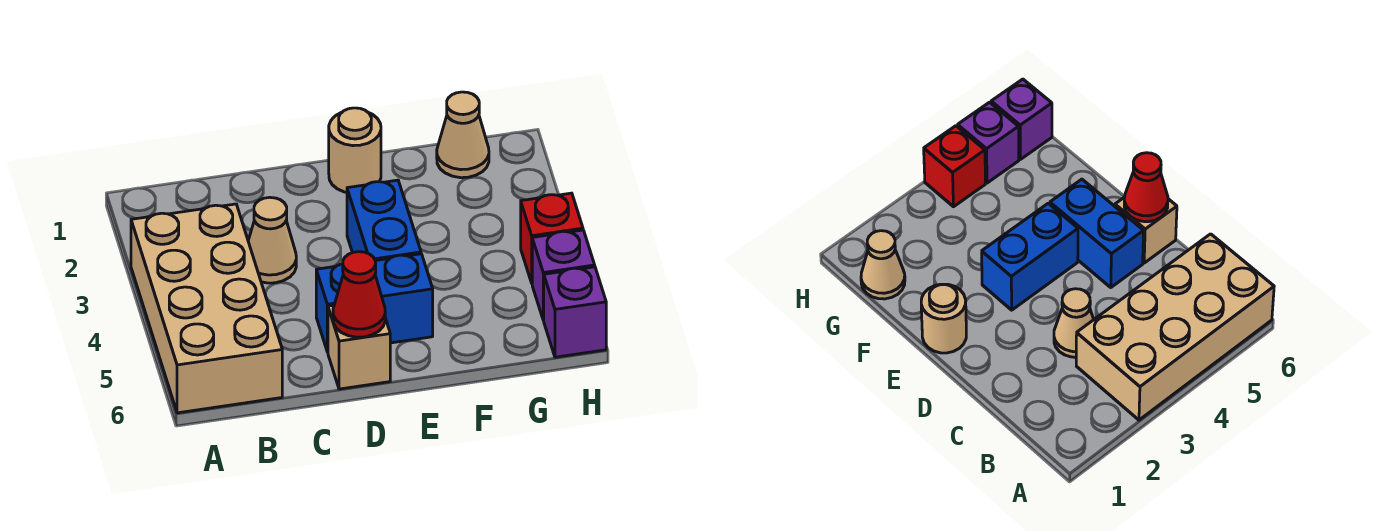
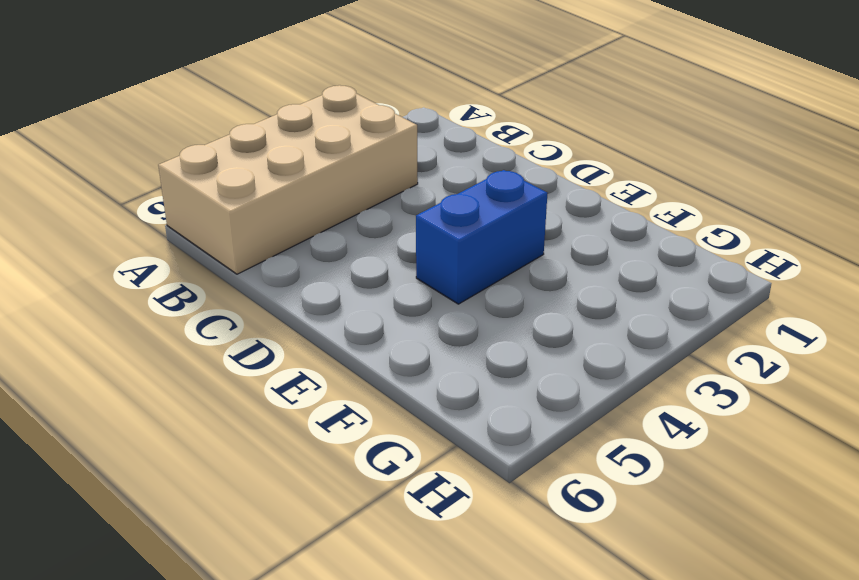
none -> tan 1x1 cone [248,197,296,283]
none -> blue 1x2 brick [316,254,433,352]

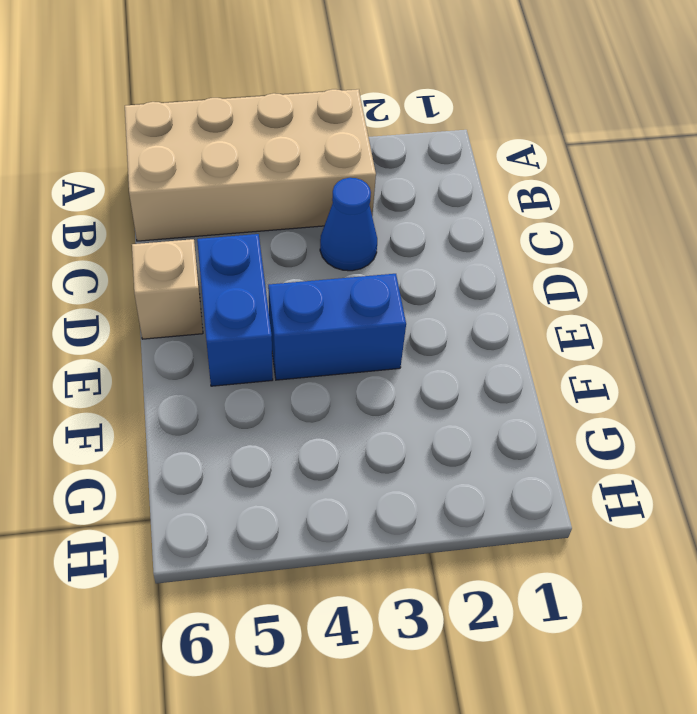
blue 1x1 cone [320,178,377,271] -> tan 1x1 cone [248,197,296,283]
none -> tan 1x1 round brick [329,108,381,192]
none -> tan 1x1 cone [437,92,489,178]

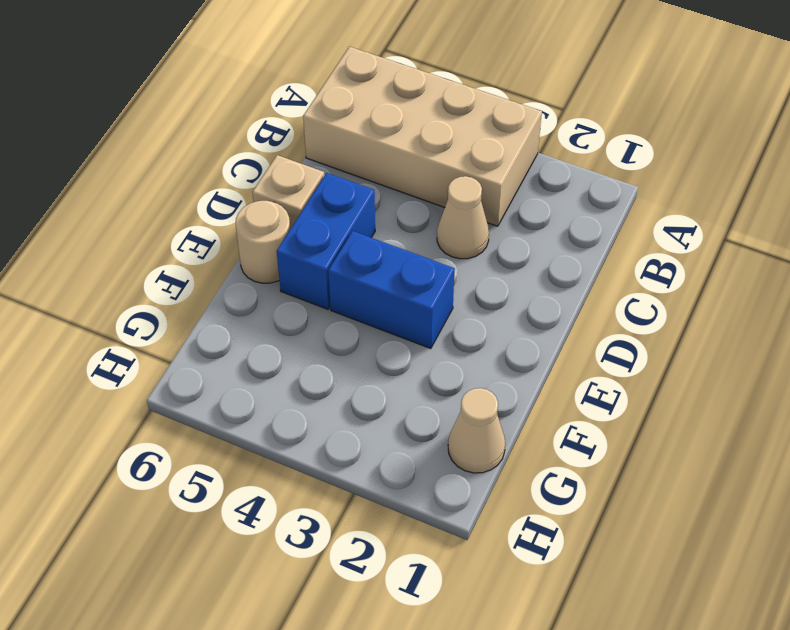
tan 1x1 round brick [236,201,290,283] -> tan 1x1 round brick moved to [329,108,381,192]
none -> red 1x1 brick [521,193,583,283]
none -> purple 1x1 brick [532,230,595,320]

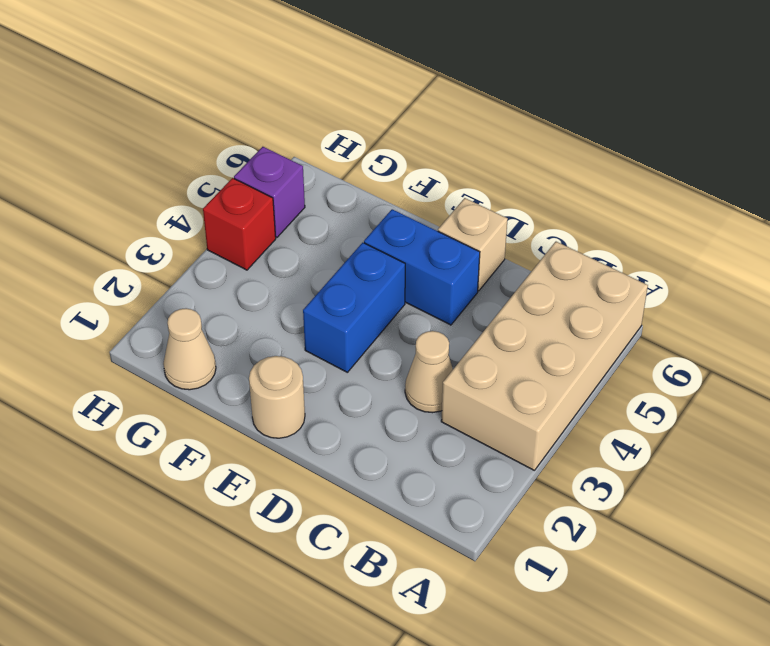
none -> purple 1x1 brick [544,267,606,357]
none -> red 1x1 cone [333,252,385,337]

